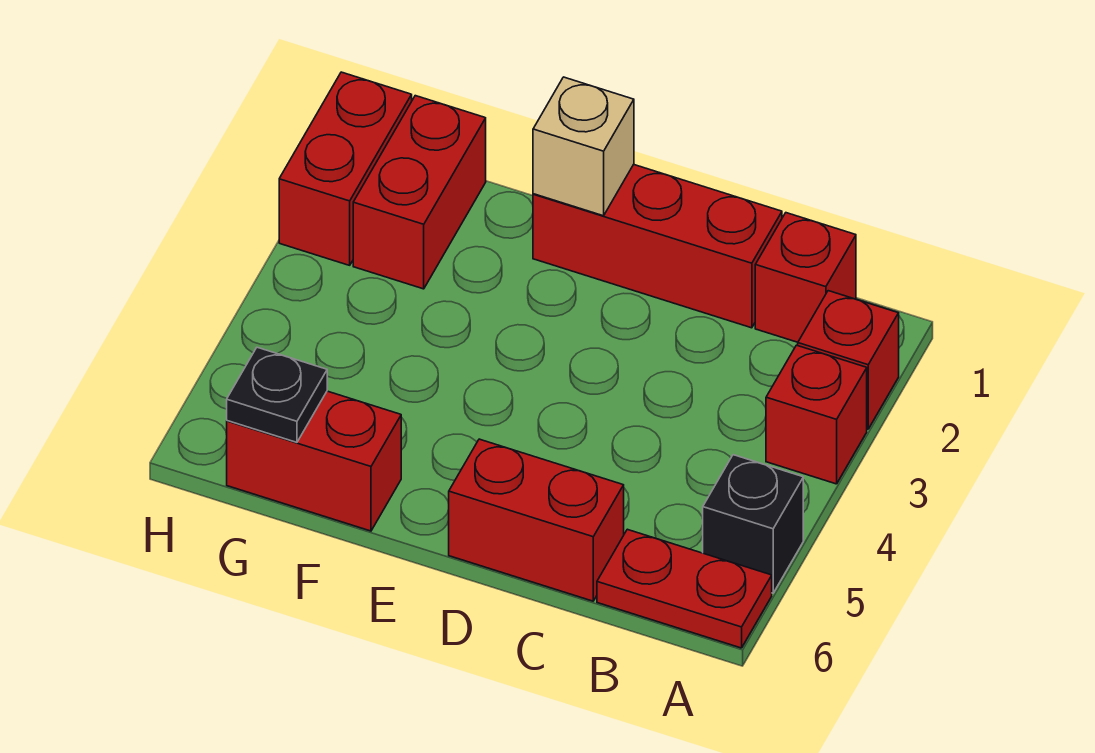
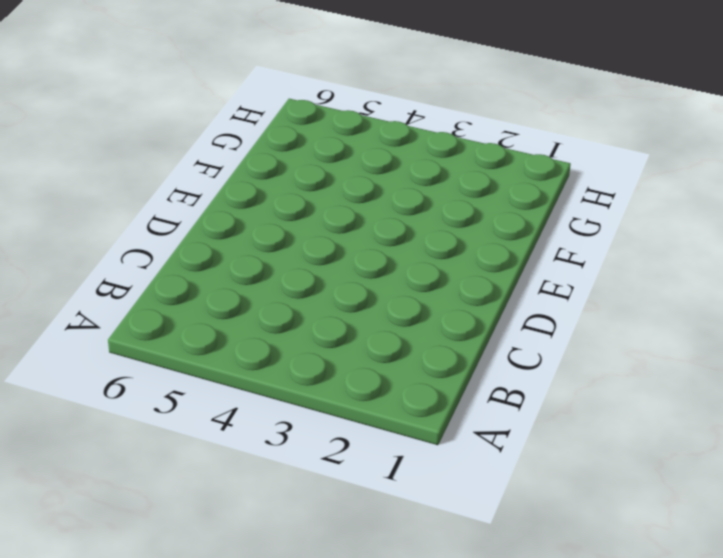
none -> red 1x1 brick [798,291,899,429]
none -> red 1x1 brick [766,345,867,484]
none -> black 1x1 brick [703,455,803,593]

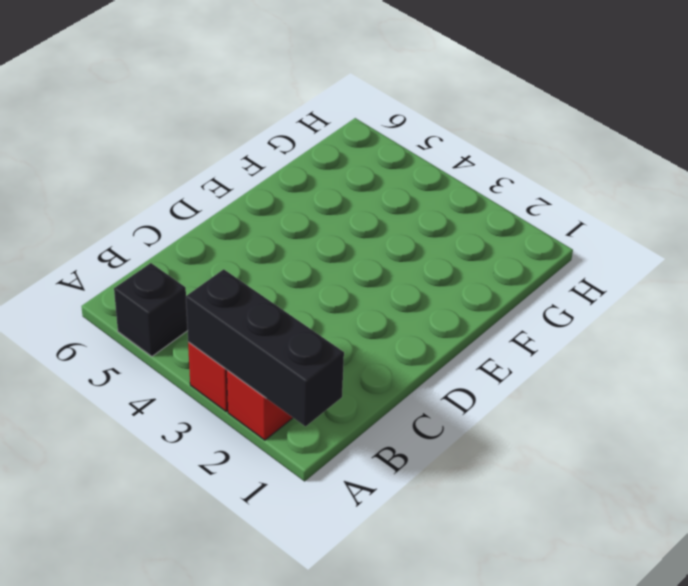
black 1x3 brick [186,269,344,426] -> none
none -> red 1x2 plate [597,529,772,648]
none -> red 1x1 brick [755,213,856,342]
none -> red 1x3 brick [533,164,782,328]

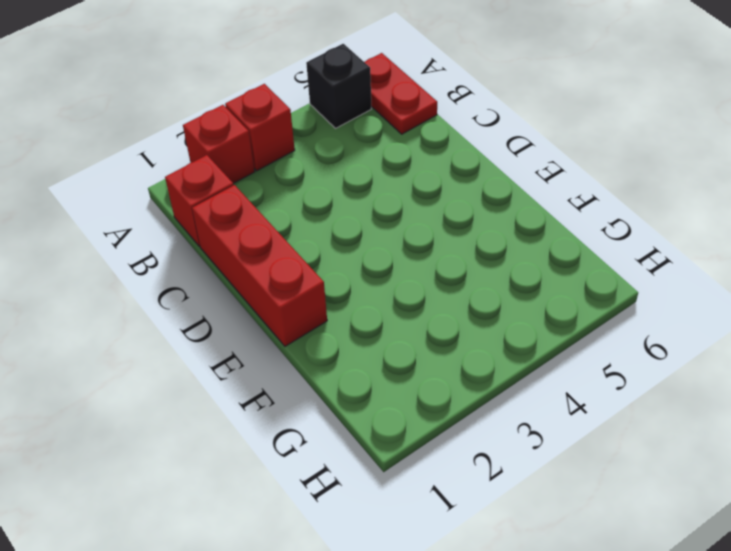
none -> red 1x2 brick [449,439,624,601]
none -> red 1x2 brick [227,391,401,531]
none -> red 1x2 brick [353,96,486,289]

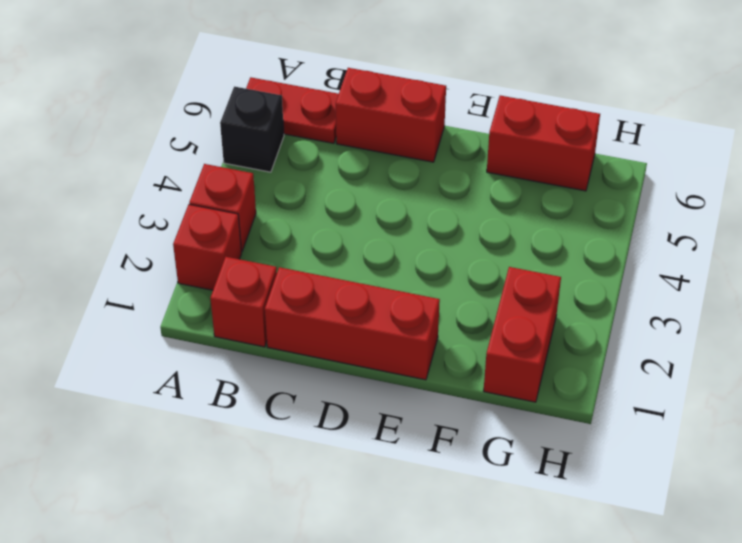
none -> red 1x2 brick [279,72,412,265]
none -> tan 1x1 brick [533,77,634,216]
none -> black 1x1 plate [227,347,327,442]

